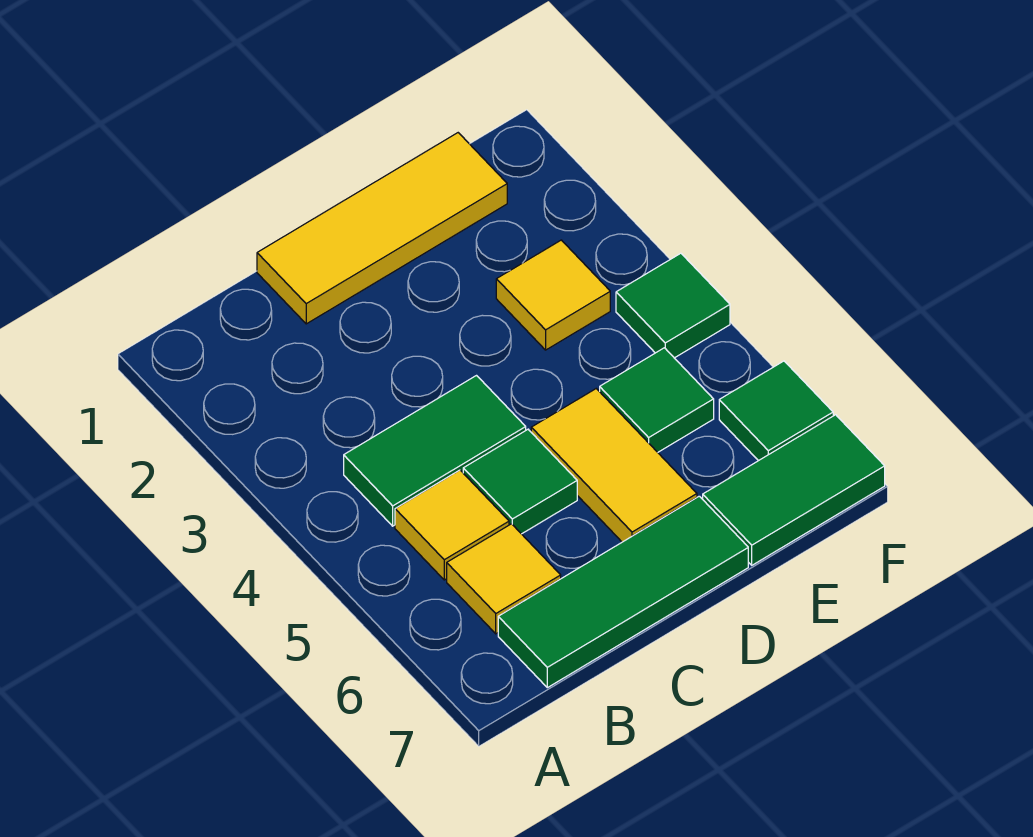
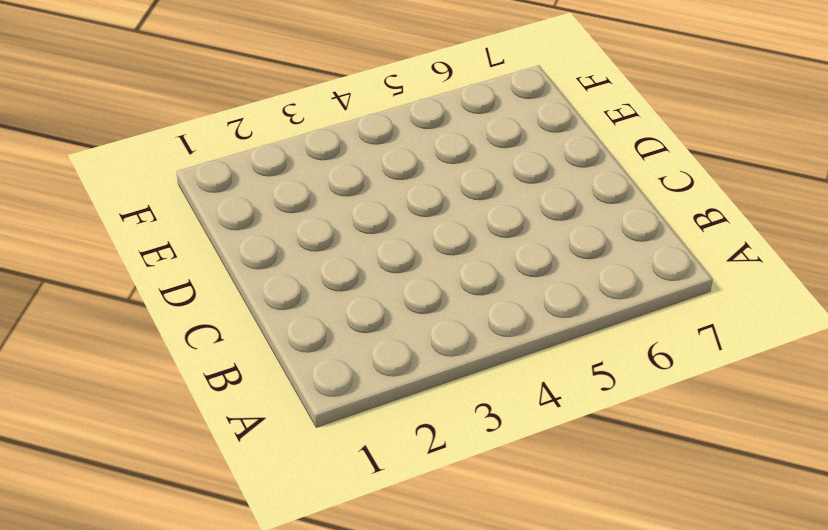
none -> green 1x2 tile [344,376,526,526]
none -> yellow 1x1 tile [395,470,509,580]
none -> yellow 1x1 tile [447,524,561,634]

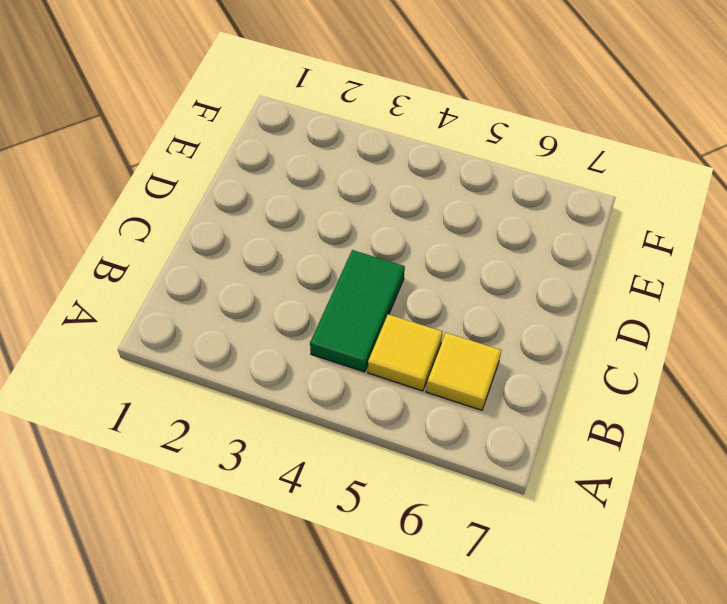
none -> green 1x3 tile [498,496,748,688]
none -> yellow 1x3 tile [257,133,507,324]
none -> green 1x1 tile [463,429,577,534]

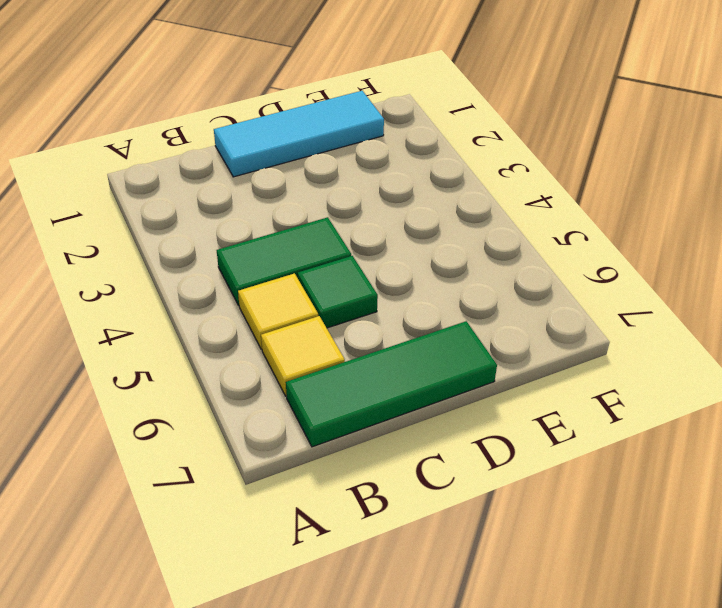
cyan 1x3 tile [214,91,384,177] -> yellow 1x3 tile [257,133,507,324]
none -> yellow 1x2 tile [531,389,697,542]
none -> yellow 1x1 tile [496,240,610,350]
none -> green 1x1 tile [600,348,714,452]

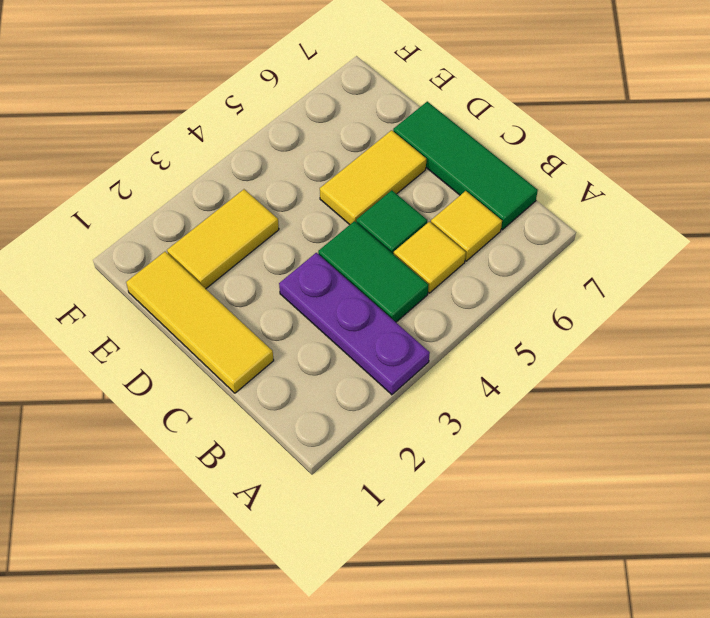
purple 1x3 plate [279,253,430,395] -> none
yellow 1x2 tile [167,189,279,289] -> yellow 1x1 tile [496,240,610,350]
none -> green 1x1 tile [600,348,714,452]
none -> green 1x2 tile [703,415,885,565]
none -> green 1x1 tile [616,253,730,358]

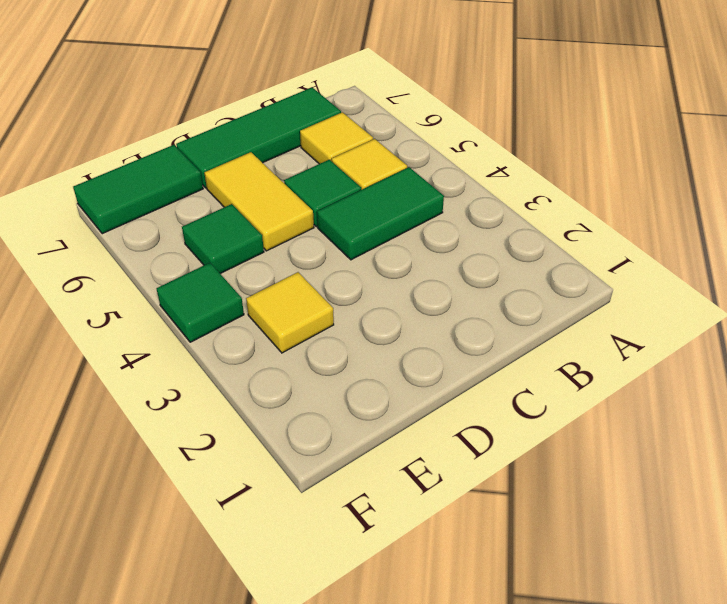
none -> yellow 1x3 tile [257,133,507,324]
none -> green 1x1 tile [719,361,833,461]

